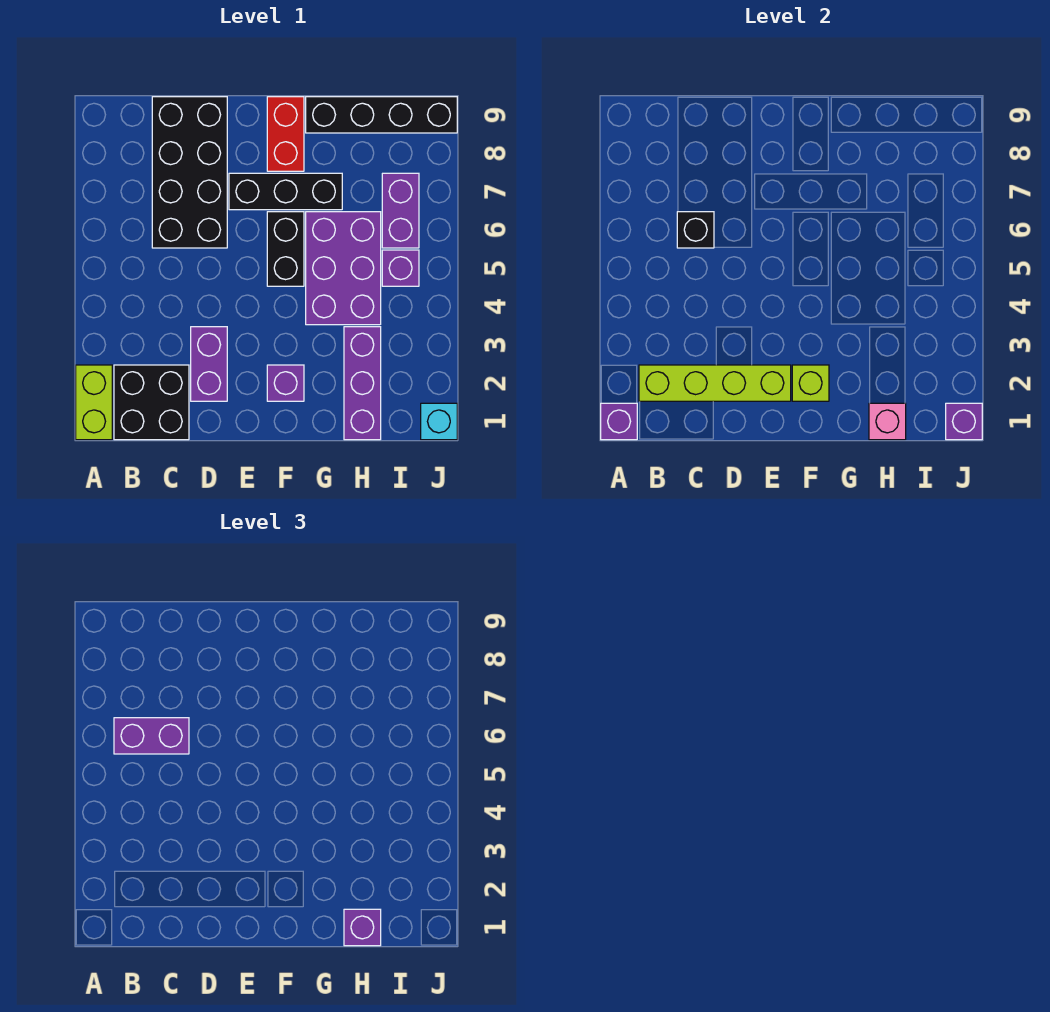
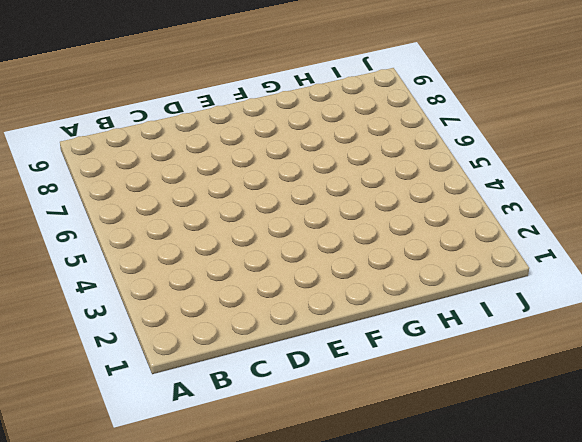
none -> lime 1x2 brick [76,365,112,440]
none -> black 2x2 brick [114,365,189,440]
none -> black 2x4 brick [152,97,227,248]

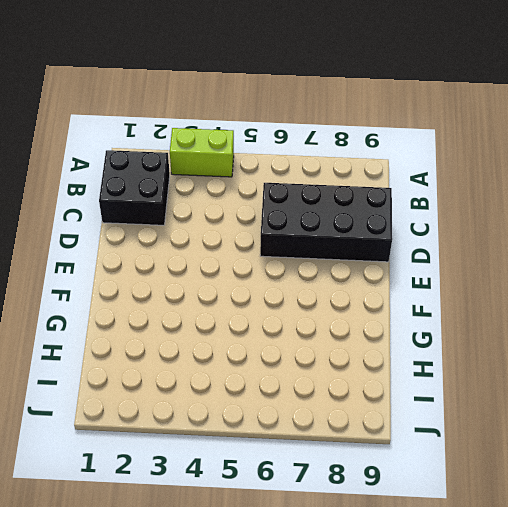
lime 1x2 brick [170,128,234,177] -> lime 1x2 brick moved to [76,365,112,440]
none -> purple 1x2 brick [191,327,227,401]
none -> black 1x3 brick [229,173,342,210]
none -> purple 1x1 brick [267,365,304,401]

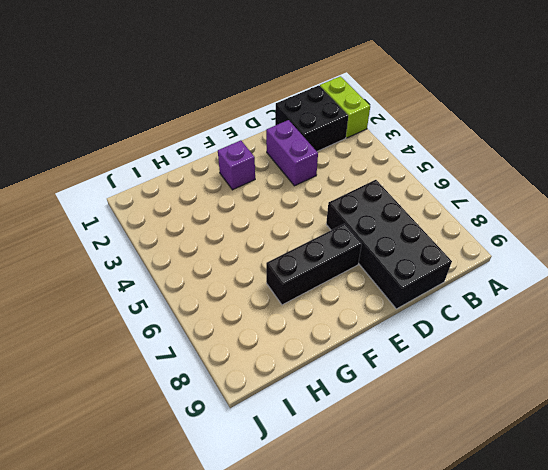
none -> black 1x2 brick [267,212,304,286]
none -> red 1x2 brick [267,97,304,171]
none -> purple 2x3 brick [306,212,381,325]

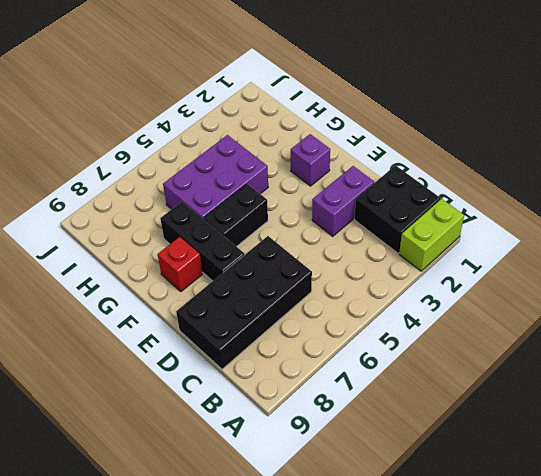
red 1x1 brick [158,237,203,292] -> red 1x2 brick [267,97,304,171]
none -> black 1x4 brick [306,97,457,133]
none -> purple 1x3 brick [344,327,381,440]
none -> purple 1x1 brick [382,250,419,286]

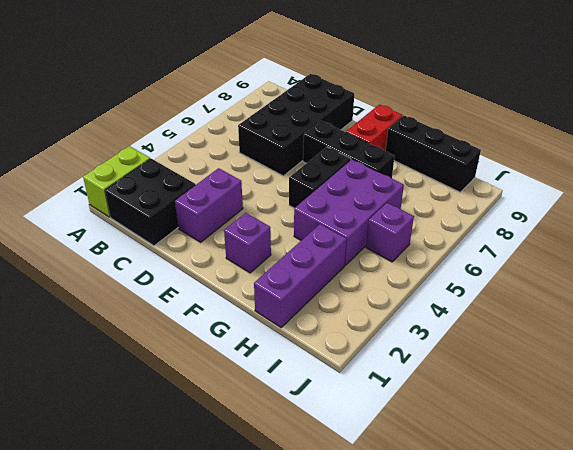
black 1x3 brick [386,115,481,192] -> black 1x4 brick [306,97,457,133]
none -> purple 1x2 brick [382,173,419,248]
none -> cyan 1x1 brick [421,403,457,440]
none -> purple 1x1 brick [601,403,637,440]

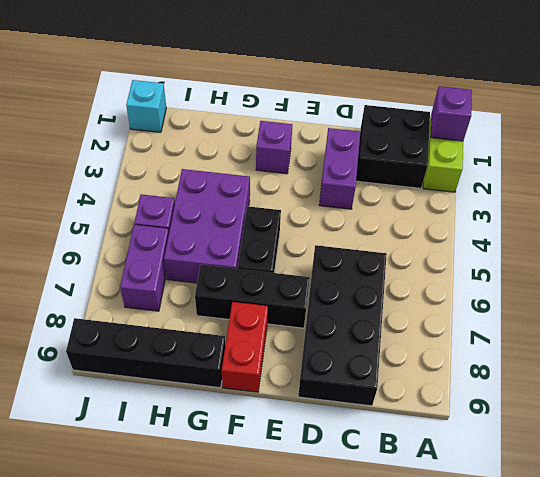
none -> purple 1x3 brick [344,327,381,440]
none -> lime 1x4 brick [639,365,791,401]
none -> black 1x1 brick [677,212,714,248]

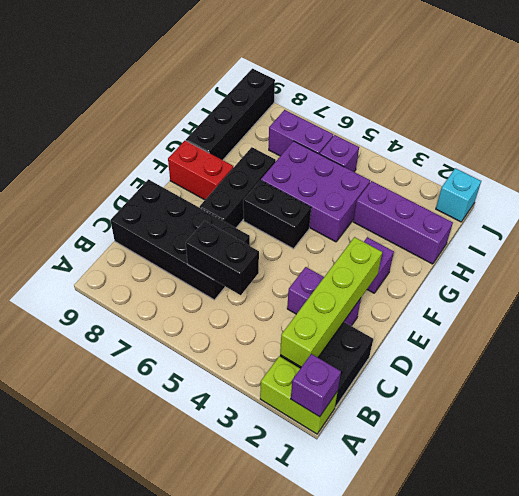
black 1x2 brick [186,221,259,295] -> black 1x1 brick [677,212,714,248]
none -> lime 1x1 brick [792,365,829,401]
none -> pink 1x1 brick [869,403,906,440]
none -> purple 1x1 brick [946,403,982,440]

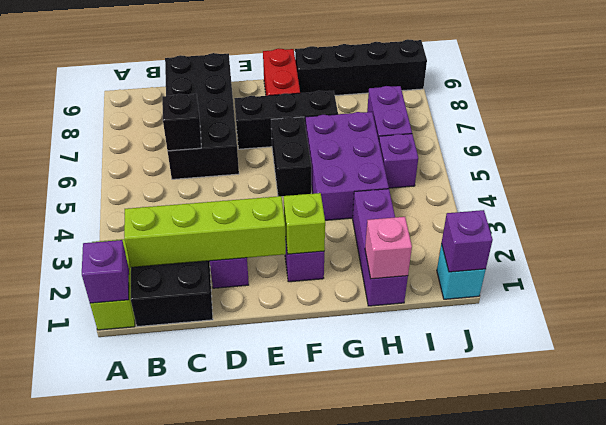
none -> purple 1x2 brick [114,718,189,754]
none -> purple 1x1 brick [344,909,381,946]

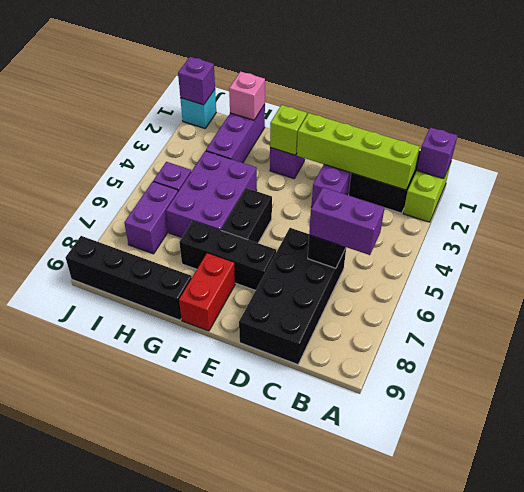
none -> purple 1x1 brick [344,909,381,946]

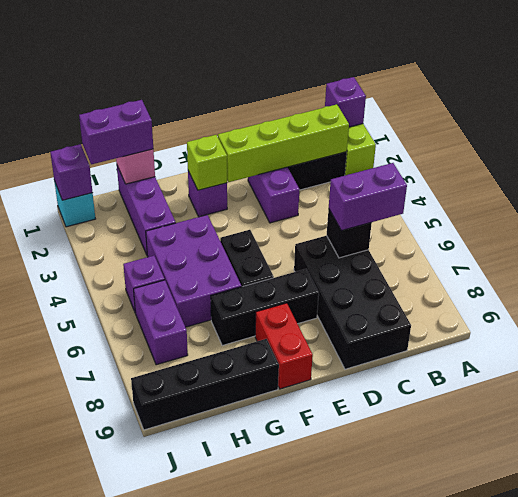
purple 1x2 brick [79,100,153,164] -> purple 1x1 brick [344,909,381,946]

